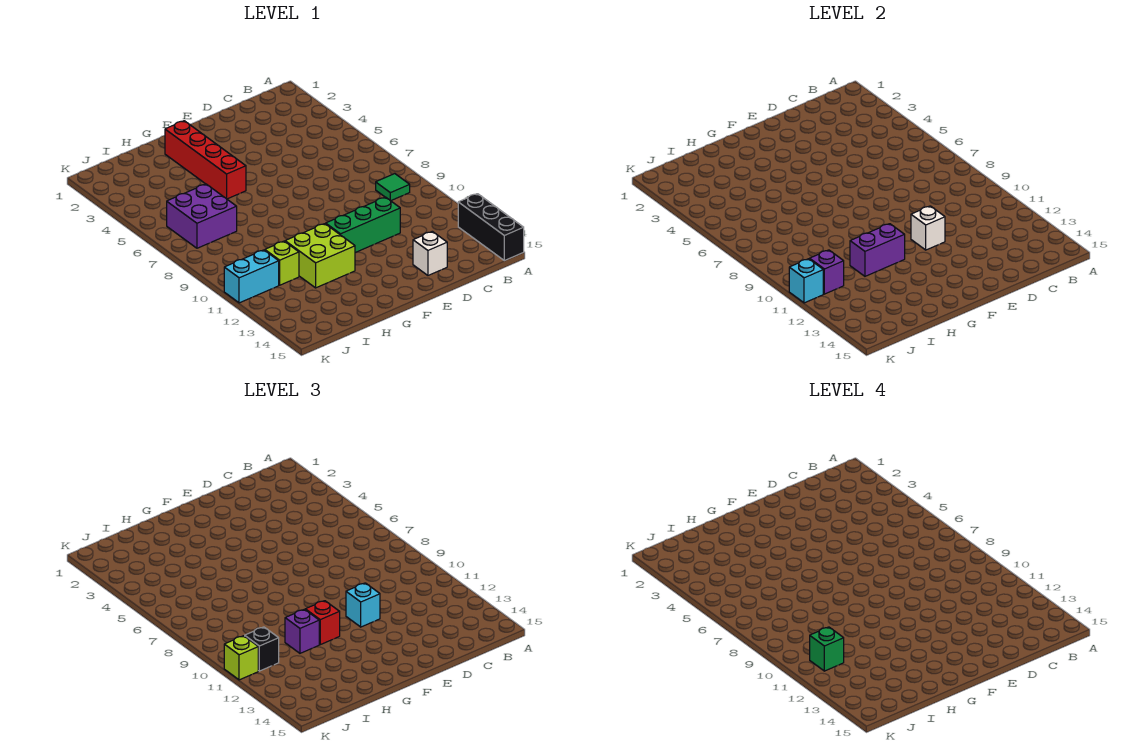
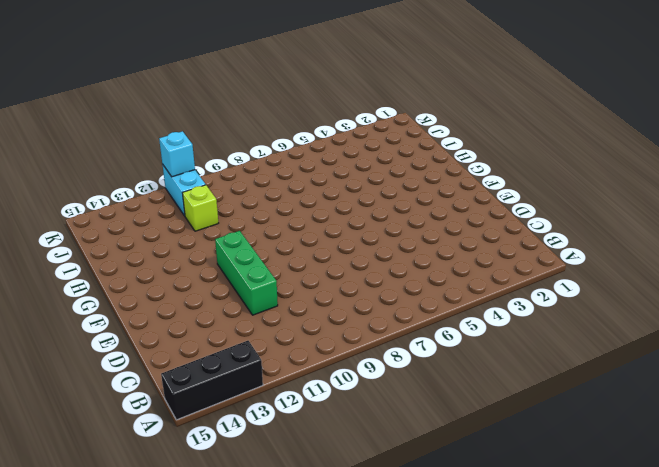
none -> green 1x1 tile [376,174,410,201]
none -> white 1x1 brick [413,231,447,275]
none -> red 1x4 brick [165,121,246,199]

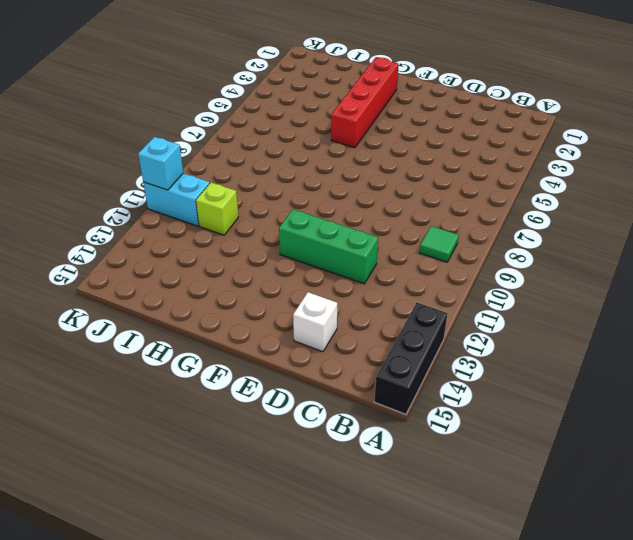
none -> lime 2x2 brick [285,224,355,288]
none -> purple 2x2 brick [167,184,237,248]
none -> white 1x1 brick [911,206,945,250]

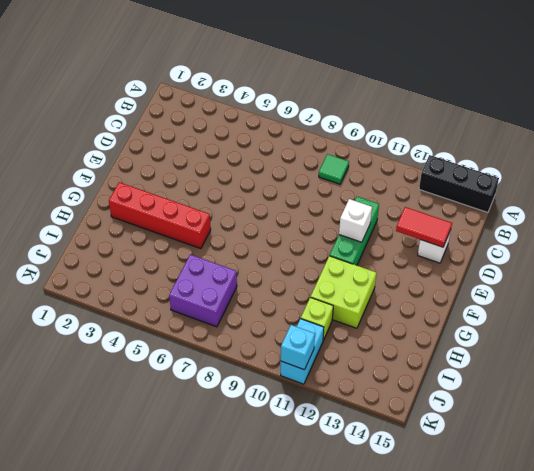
red 1x2 tile [396,207,452,247] -> none
none -> purple 1x2 brick [850,224,905,276]
none -> purple 1x1 brick [810,250,844,294]
none -> cyan 1x1 brick [346,583,380,627]

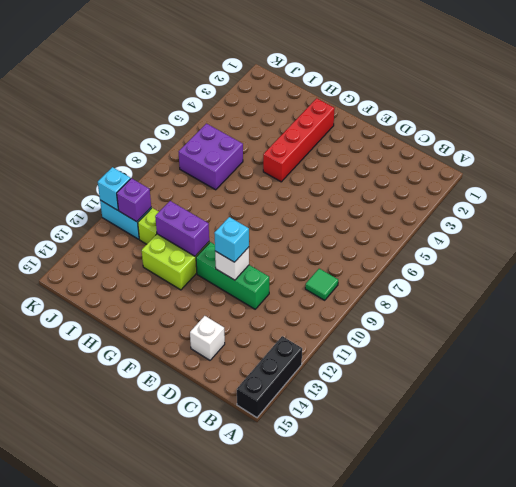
none -> red 1x1 brick [305,601,340,645]
none -> purple 1x1 brick [285,609,319,653]
none -> black 1x1 brick [245,627,279,671]

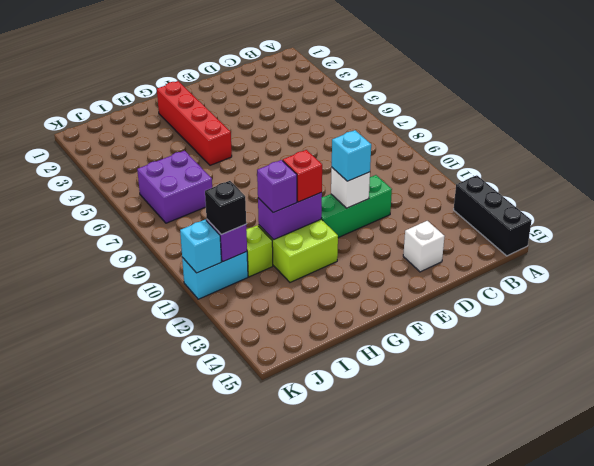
none -> green 1x1 tile [376,174,410,201]
none -> lime 1x1 brick [224,636,258,680]
none -> green 1x1 brick [810,627,844,671]

